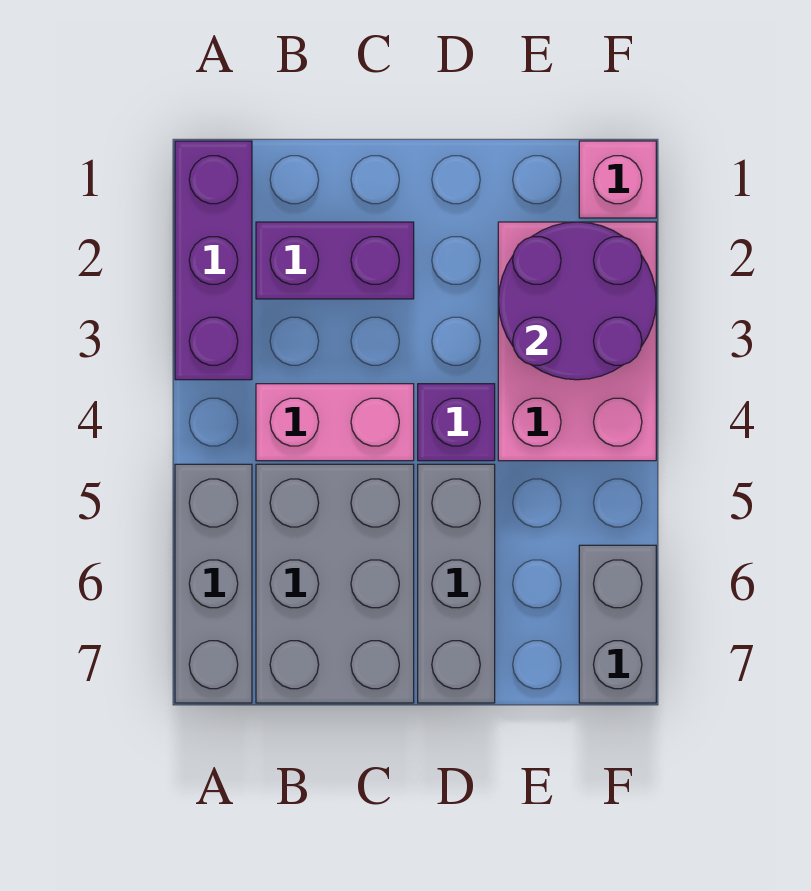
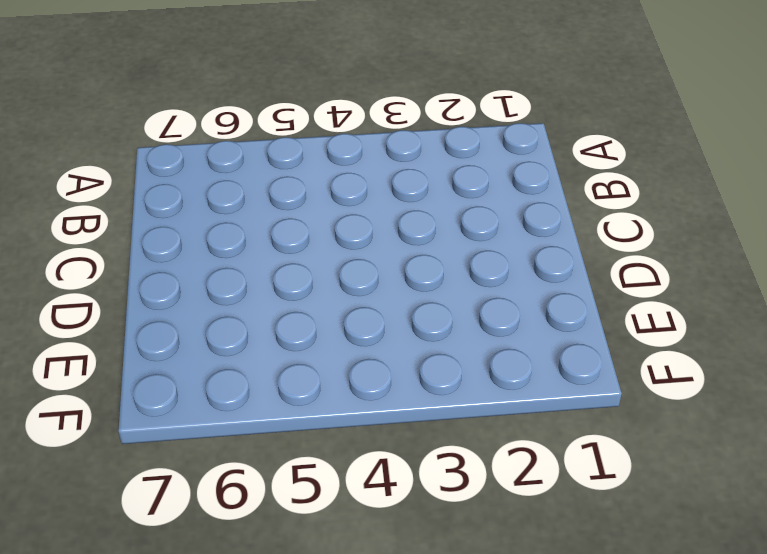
none -> purple 1x3 brick [175,141,252,380]
none -> grey 1x3 brick [175,464,252,703]

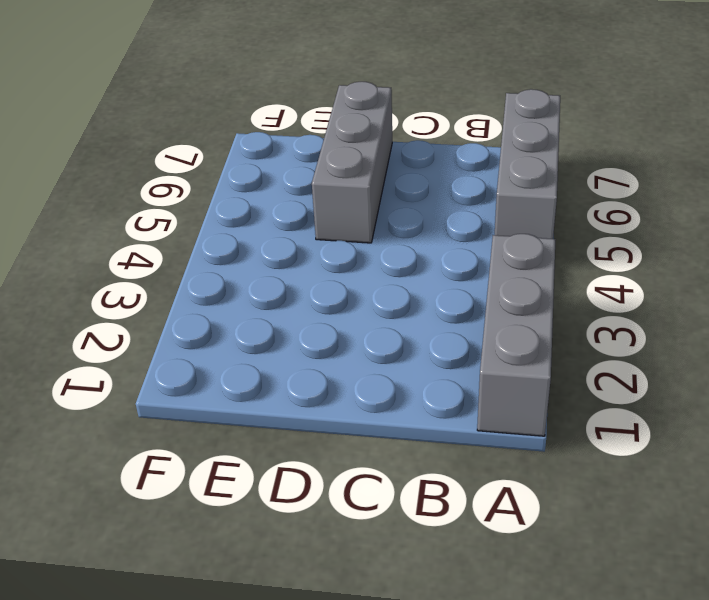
grey 1x3 brick [477,234,556,436] -> purple 1x3 brick [175,141,252,380]
none -> purple 1x2 brick [256,222,414,299]
none -> pink 1x2 brick [256,384,414,461]

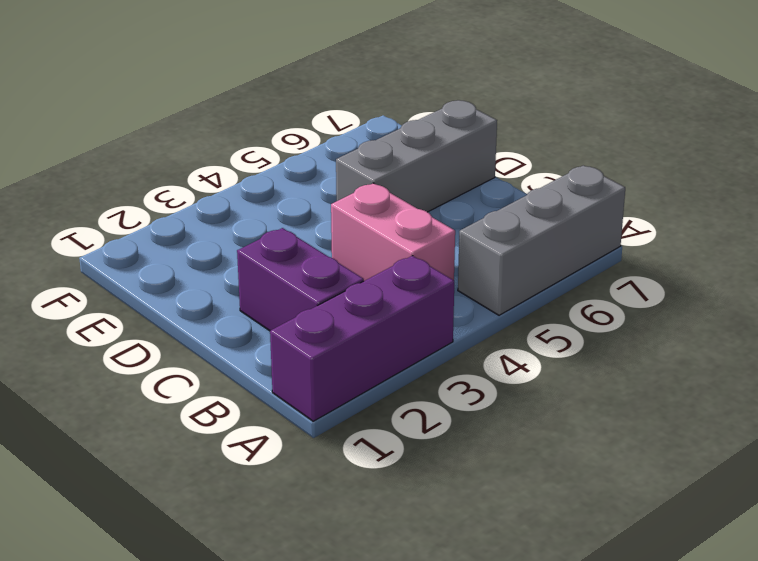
none -> grey 2x3 brick [256,464,414,703]
none -> purple 1x1 brick [418,384,495,461]

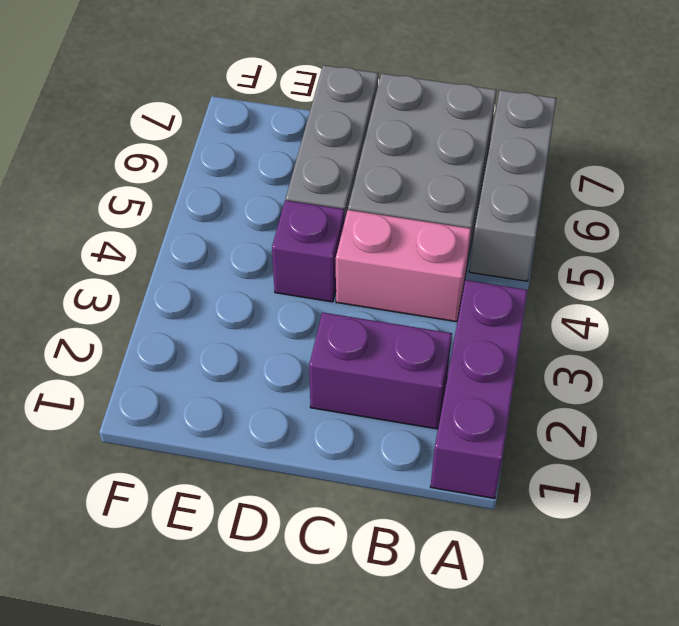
none -> pink 2x3 brick [498,222,656,461]
none -> pink 1x1 brick [579,141,656,218]

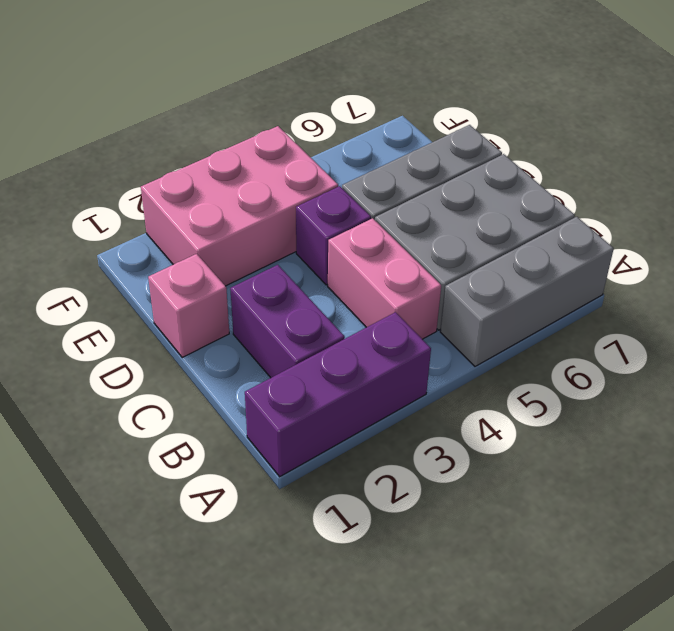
pink 1x1 brick [148,254,229,357] -> pink 1x1 brick moved to [579,141,656,218]
none -> grey 1x2 brick [579,545,656,703]
none -> purple 2x2 round brick [498,222,656,380]

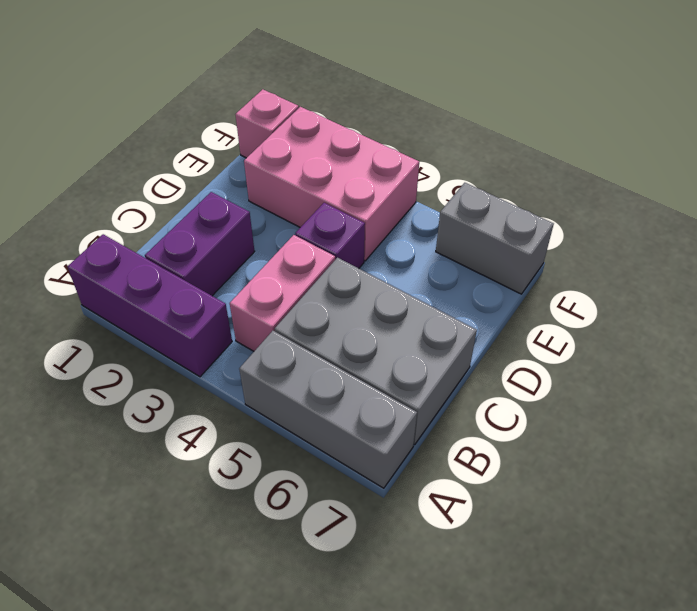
none -> grey 1x3 brick [418,464,495,703]
none -> purple 2x2 round brick [498,222,656,380]

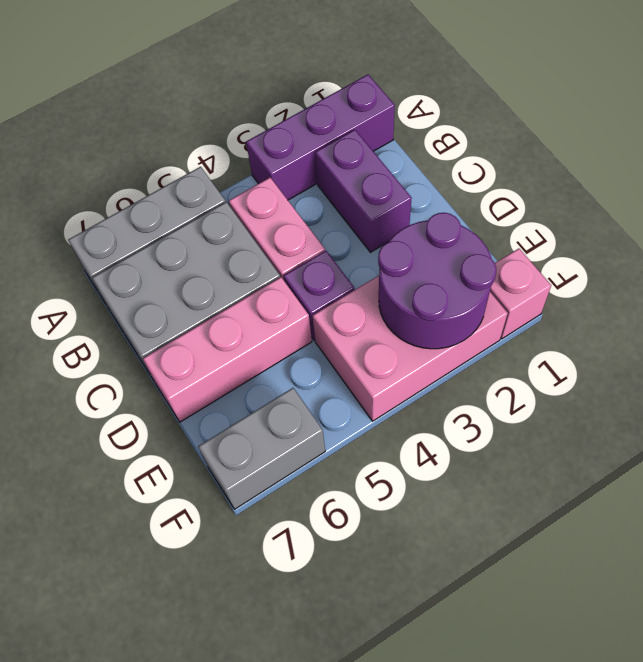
pink 1x3 brick [143,277,312,422] -> grey 1x3 brick [418,464,495,703]

